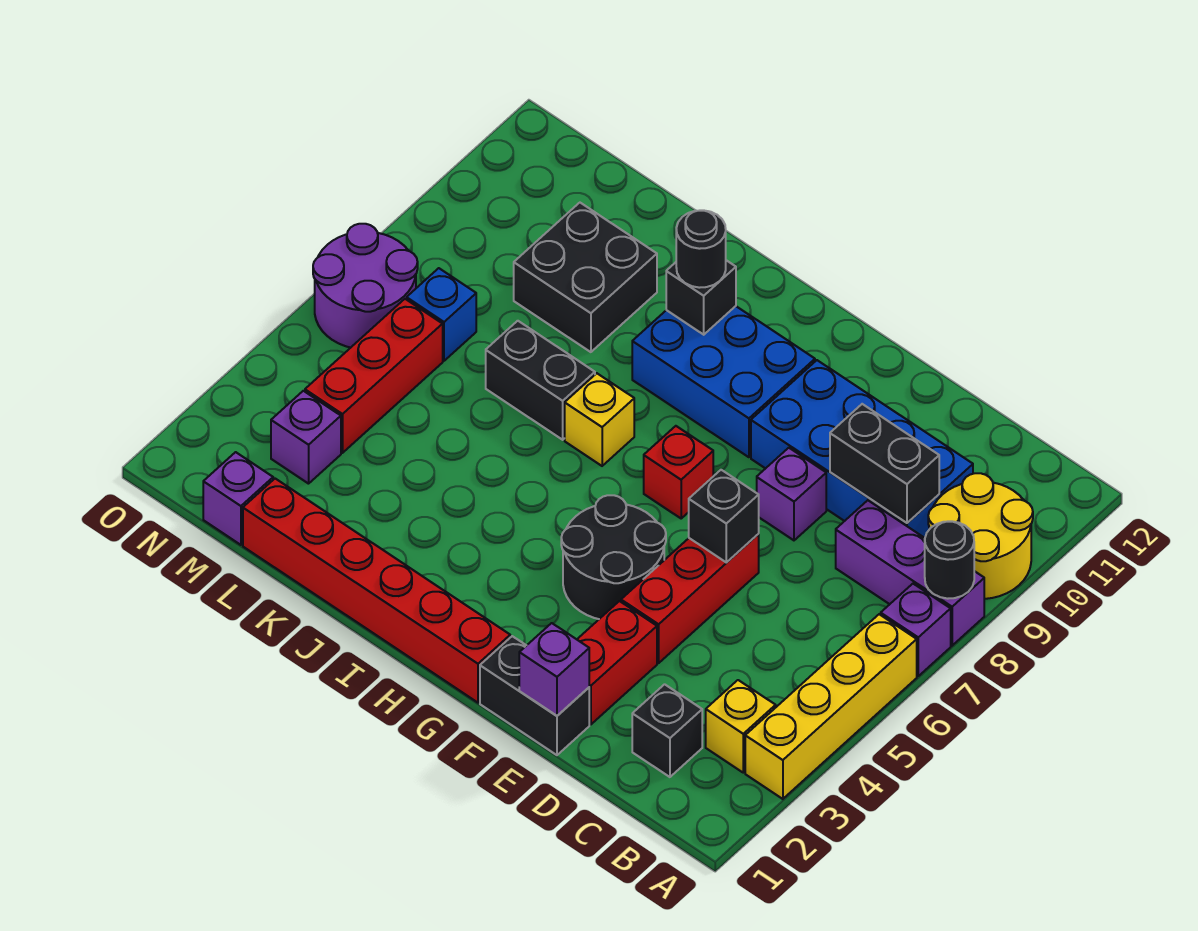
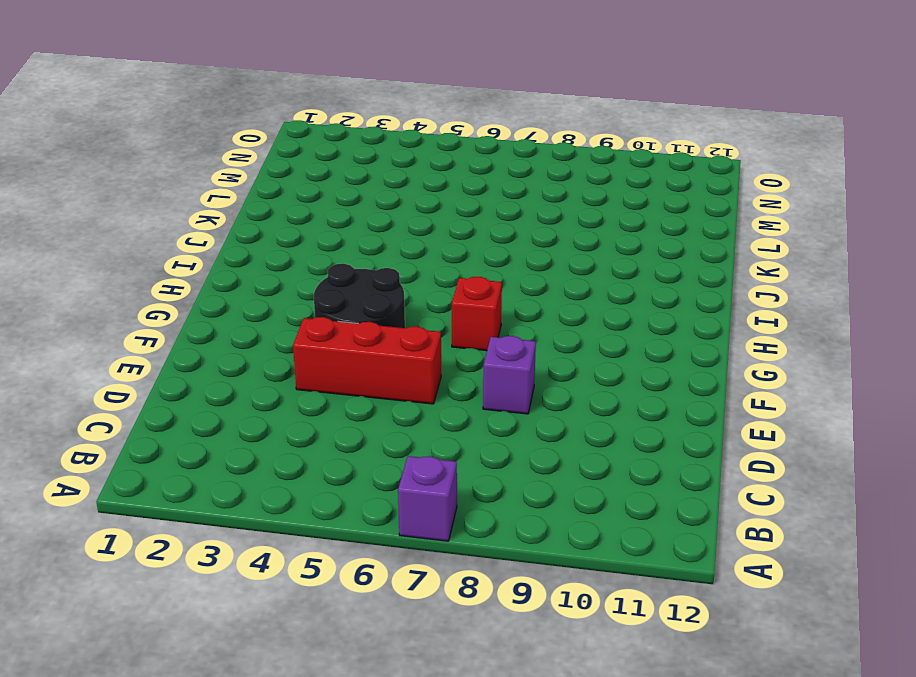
none -> yellow 1x4 brick [745,614,917,799]
none -> purple 1x3 brick [836,500,984,646]
none -> yellow 2x2 round brick [928,473,1033,599]

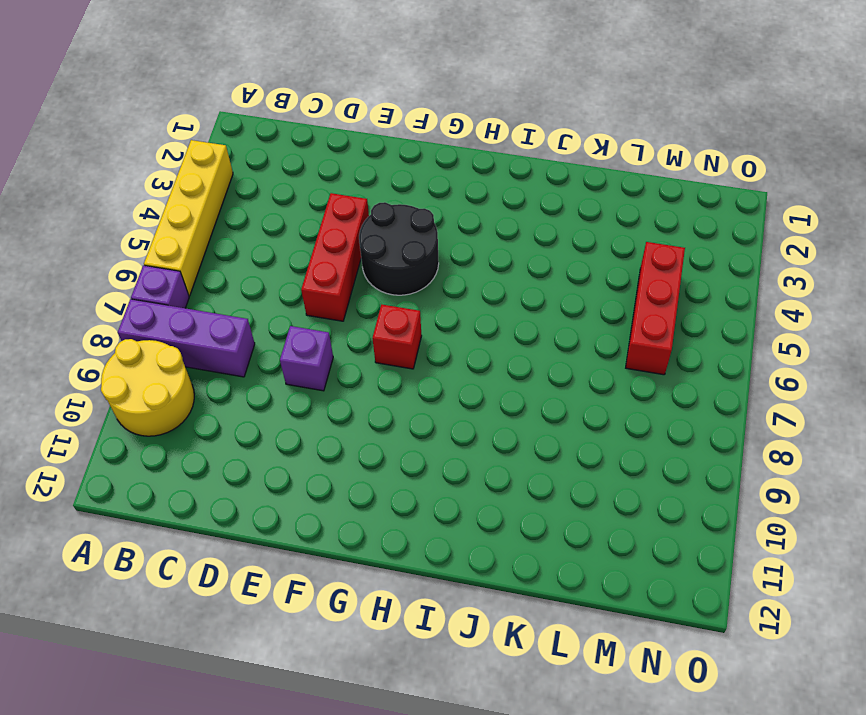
none -> yellow 1x1 brick [706,680,776,773]
none -> black 1x1 brick [632,684,702,777]
none -> blue 2x4 brick [751,360,973,538]

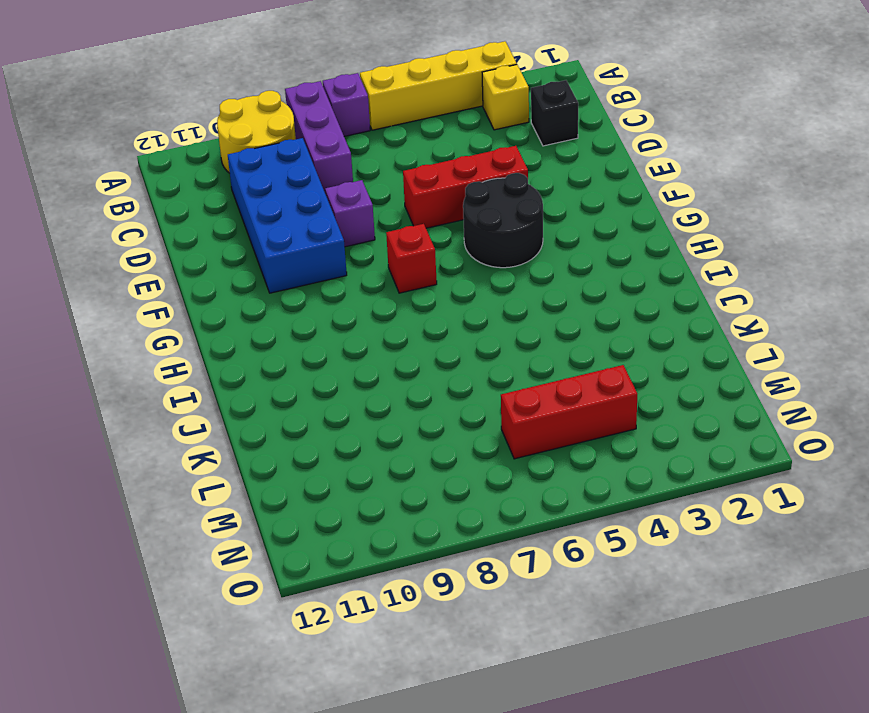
none -> black 1x2 brick [480,636,589,755]
none -> red 1x2 brick [577,601,657,724]
none -> red 1x6 brick [243,479,510,703]

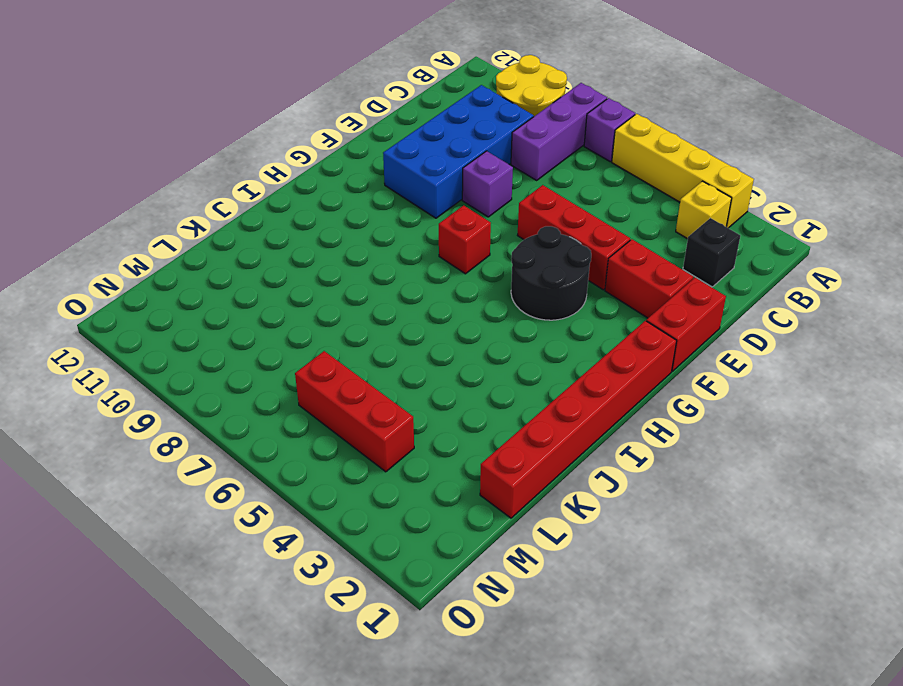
red 1x2 brick [646,278,726,371] -> black 1x2 brick [480,636,589,755]
none -> blue 2x3 brick [632,306,815,457]
none -> yellow 1x1 brick [565,373,634,466]
none -> black 1x2 brick [486,321,595,440]

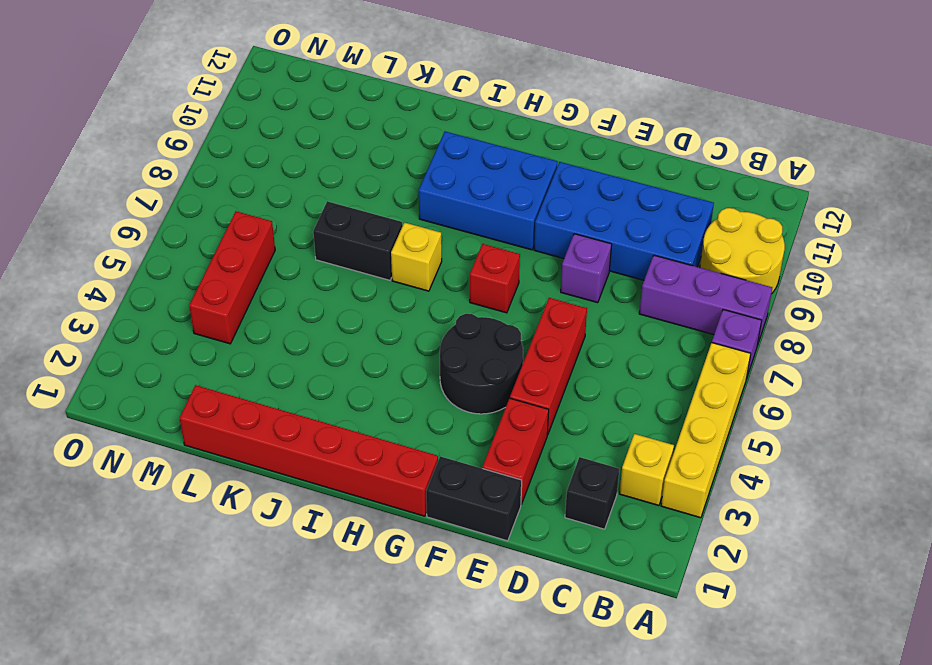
none -> black 2x2 brick [514,203,657,352]
none -> purple 1x1 brick [203,452,273,545]
none -> purple 1x1 brick [271,391,341,484]

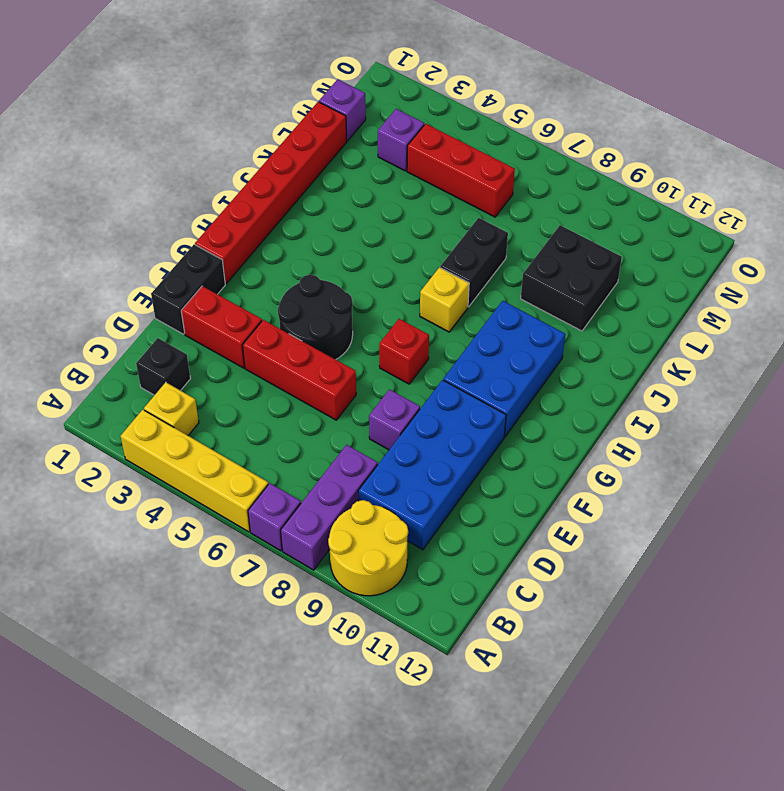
none -> blue 1x1 brick [407,268,476,361]
none -> purple 2x2 round brick [313,224,418,348]
none -> black 1x1 round brick [925,521,974,599]

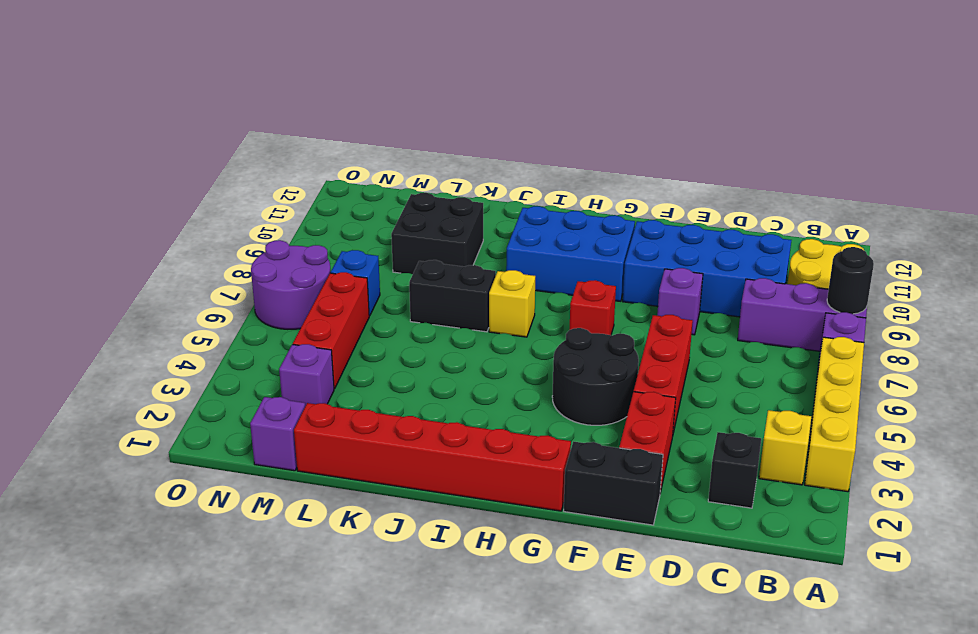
none -> black 1x2 brick [830,404,939,523]
none -> purple 1x1 brick [519,623,589,716]
none -> black 1x1 brick [689,470,759,563]

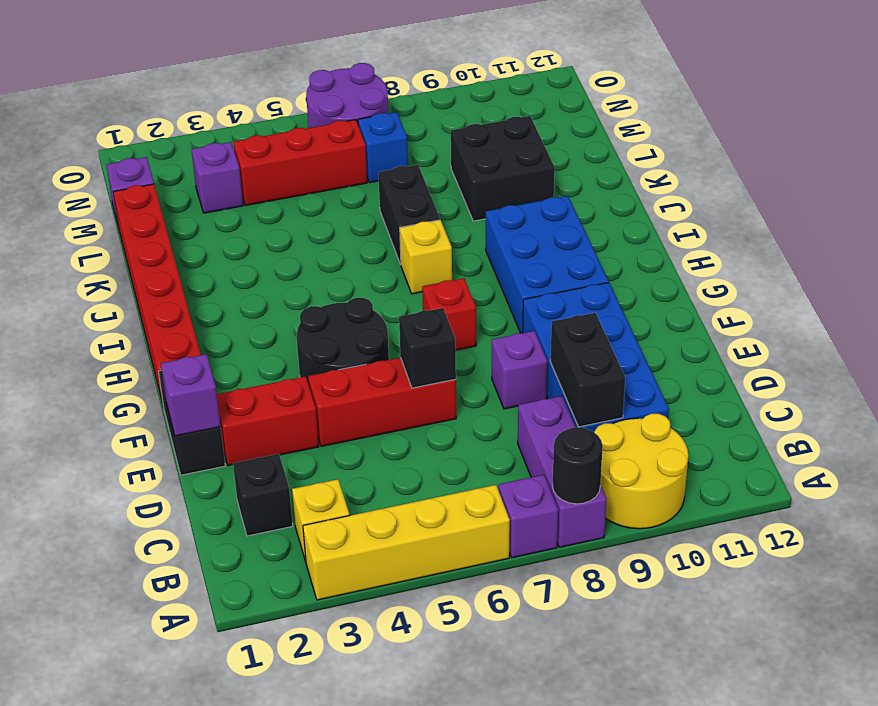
none -> black 1x1 brick [666,260,736,335]
none -> black 1x1 round brick [676,210,726,288]

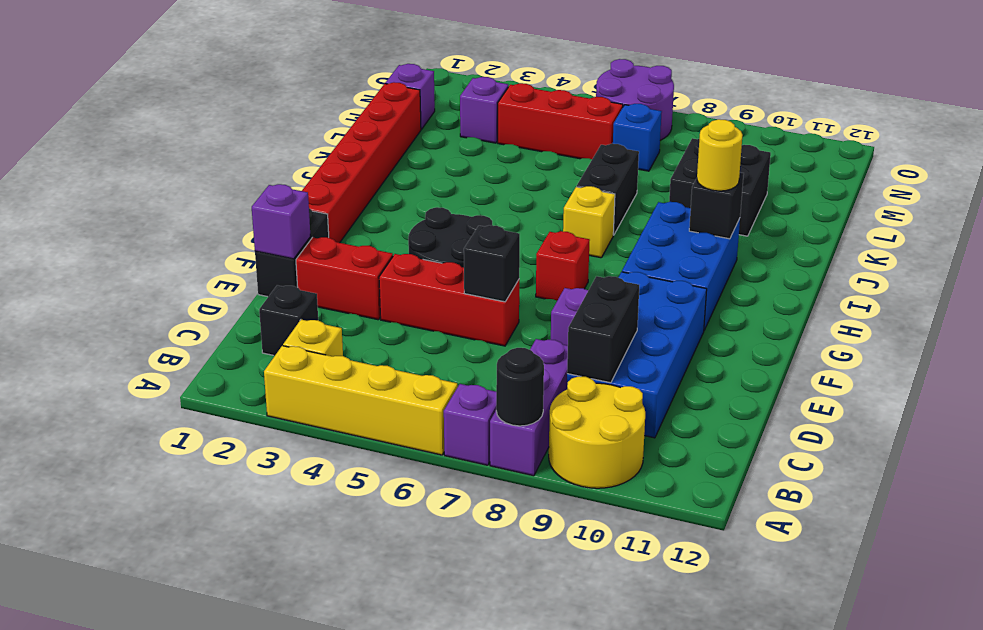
yellow 1x1 round brick [697,119,742,191] -> black 1x1 round brick [676,210,726,288]

